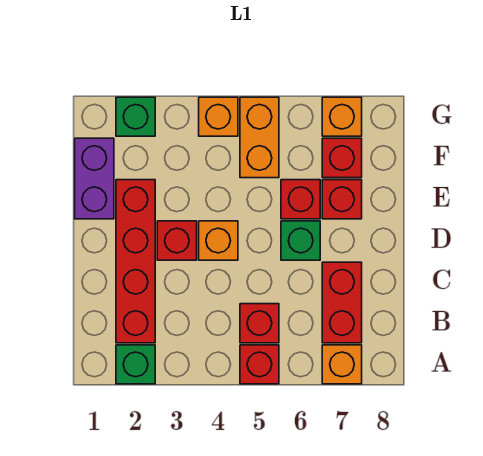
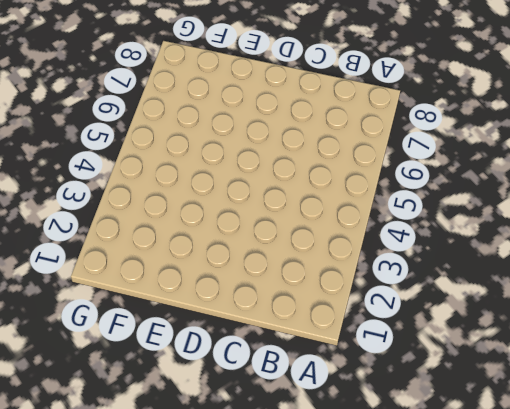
none -> green 1x1 brick [116,345,155,384]
none -> red 1x1 brick [240,345,279,384]
none -> orange 1x1 brick [322,345,362,384]

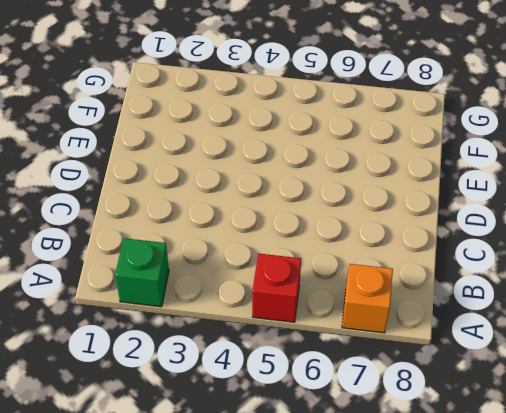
none -> red 1x4 brick [116,180,155,343]
none -> red 1x1 brick [240,304,279,343]
none -> red 1x2 brick [322,262,362,343]

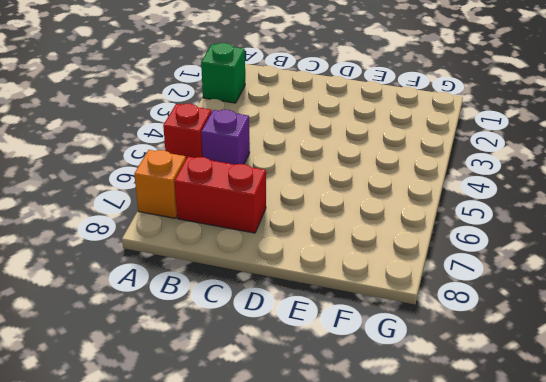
purple 1x1 brick [201,110,250,165] -> red 1x1 brick [240,304,279,343]
none -> red 1x4 brick [116,180,155,343]
none -> red 1x1 brick [157,221,197,260]
none -> orange 1x1 brick [199,221,238,260]

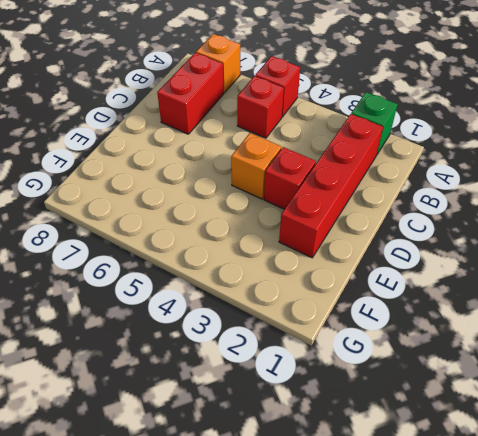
none -> green 1x1 brick [281,221,320,260]
none -> purple 1x2 brick [75,138,114,219]
none -> red 1x1 brick [281,180,320,219]

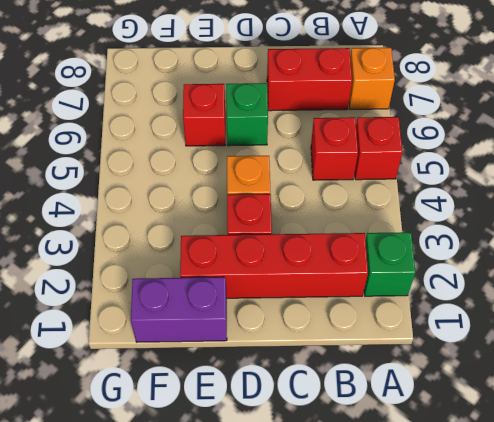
none -> red 1x1 brick [322,180,362,219]
none -> orange 1x2 brick [240,97,279,178]
none -> red 1x1 brick [322,138,362,178]

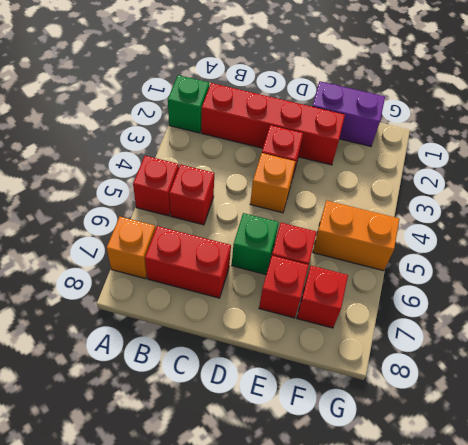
none -> green 1x1 brick [116,97,155,136]
none -> orange 1x1 brick [199,97,238,136]
none -> orange 1x1 brick [322,97,362,136]

